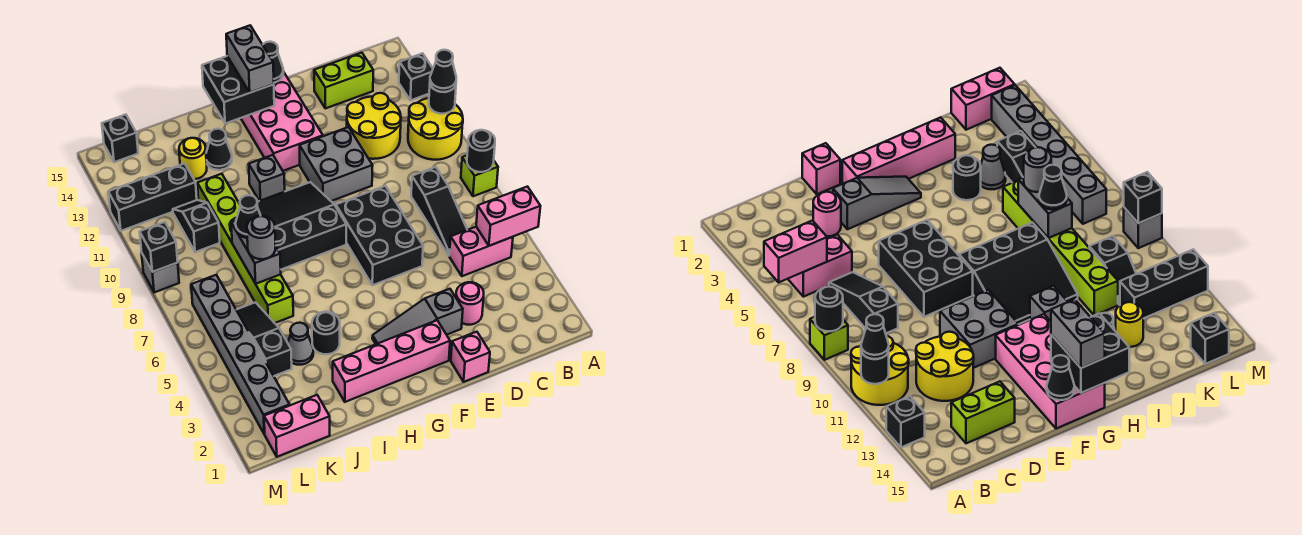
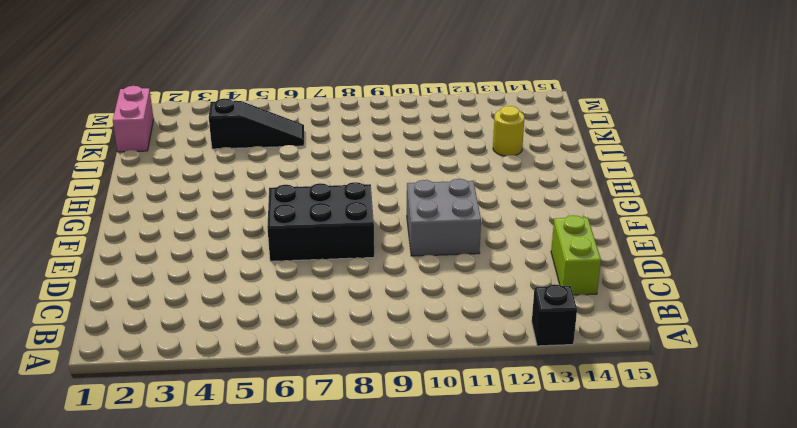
none -> lime 1x1 brick [461,155,498,196]
none -> yellow 2x2 round brick [408,98,463,160]
none -> pink 1x2 brick [449,227,513,276]
none -> black 1x3 slope [411,167,467,255]

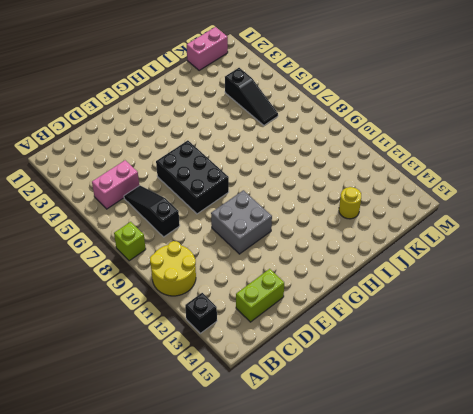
none -> yellow 2x2 round brick [347,93,401,159]
none -> pink 1x1 round brick [456,282,484,325]
none -> pink 1x1 brick [451,332,490,382]
none -> grey 1x3 slope [372,289,463,344]

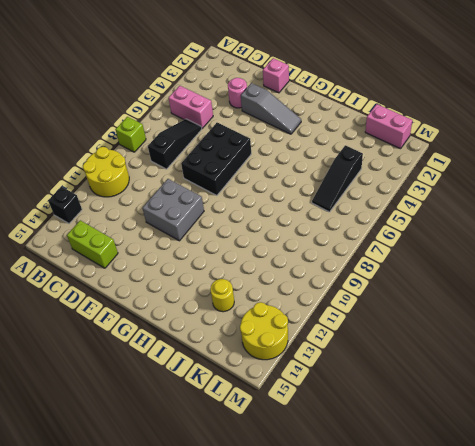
yellow 2x2 round brick [240,302,288,360] -> yellow 2x2 round brick moved to [347,93,401,159]
none -> pink 1x4 brick [333,320,450,402]
none -> pink 2x4 brick [241,72,323,171]
none -> black 3x3 slope [257,182,346,269]
none -> grey 1x1 brick [249,155,285,201]

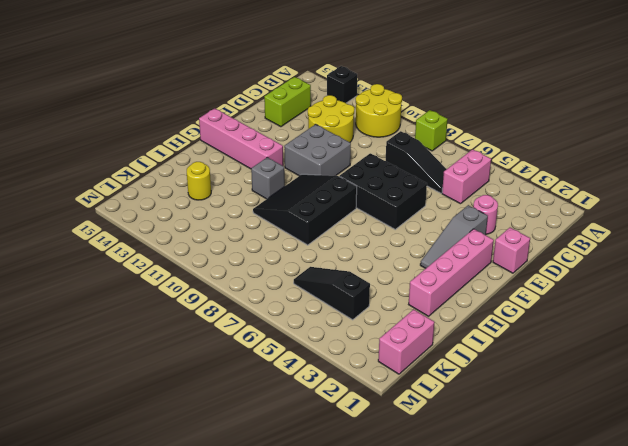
pink 1x4 brick [199,108,283,169] -> pink 2x4 brick [241,72,323,171]
none -> black 1x1 round brick [312,312,340,354]
none -> black 1x1 cone [206,129,232,170]
none -> grey 1x1 cone [288,323,313,365]
none -> lime 1x6 brick [197,174,293,323]

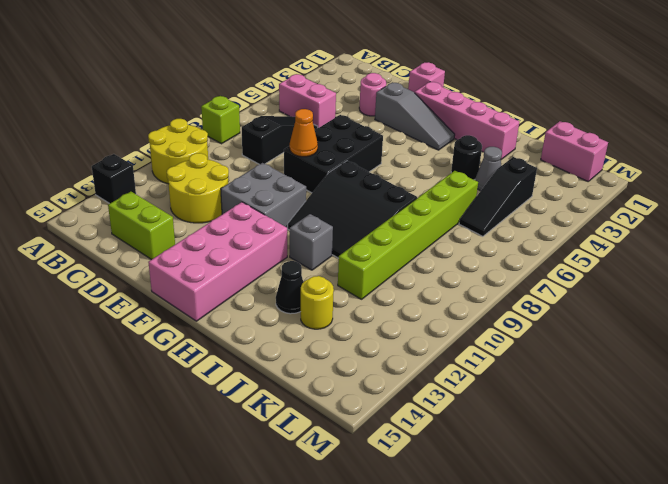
orange 1x1 cone [290,109,318,157] -> none
none -> black 1x2 slope [173,200,220,252]
none -> black 1x3 brick [108,163,197,231]
none -> grey 1x6 brick [191,275,290,434]
none -> black 1x1 brick [102,115,138,162]

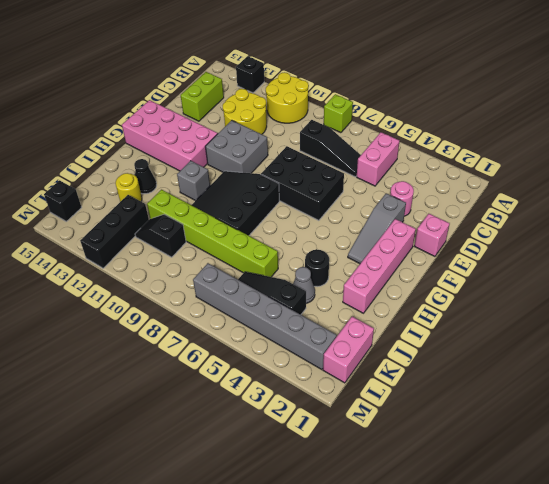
none -> grey 1x1 brick [141,254,179,292]
none -> pink 1x2 brick [476,187,540,246]
none -> black 1x1 round brick [467,130,495,172]
none -> black 1x1 round brick [429,85,456,114]

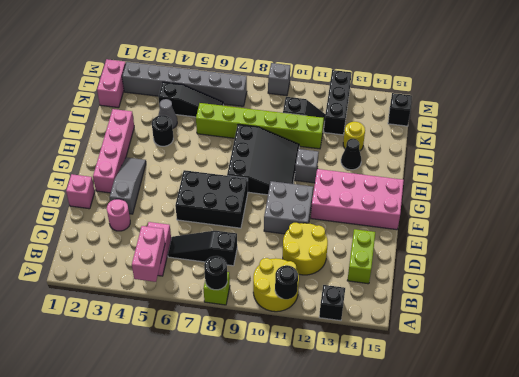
none -> black 1x1 cone [263,42,283,83]
none -> black 2x2 brick [202,56,274,124]
none -> grey 1x2 brick [231,221,281,284]
none -> black 1x1 brick [140,222,178,272]

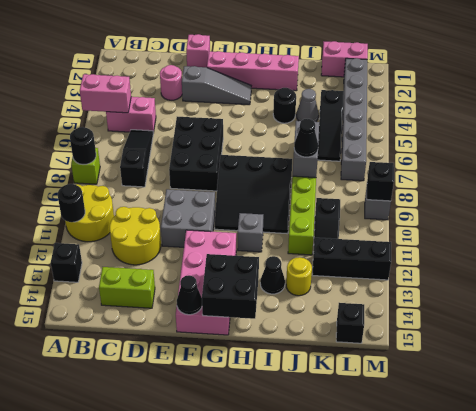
none -> black 1x1 cone [430,50,456,92]
none -> grey 1x2 brick [226,26,274,93]
none -> grey 1x1 round brick [247,216,276,259]

